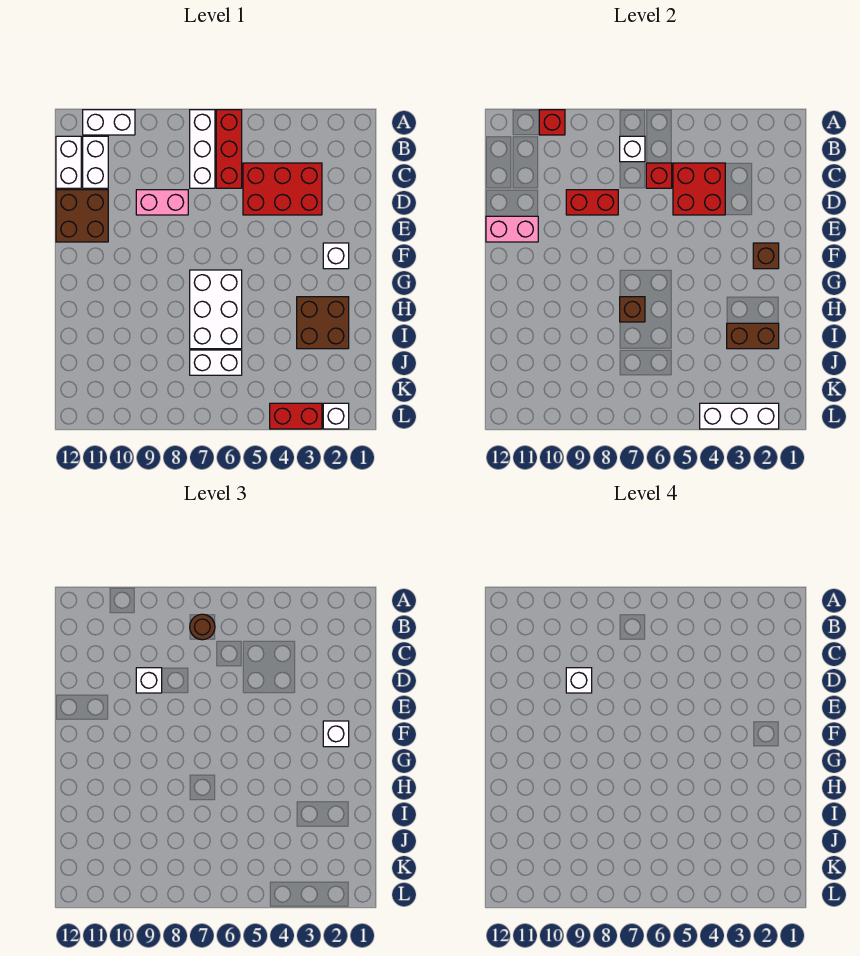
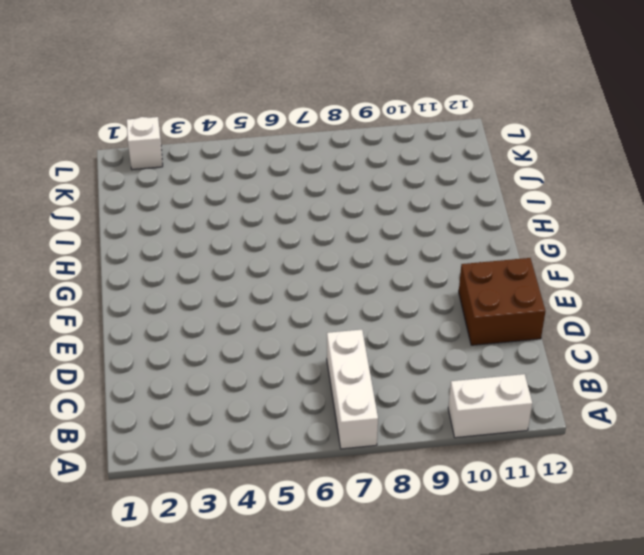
none -> red 1x3 brick [216,110,242,188]
none -> white 1x2 brick [83,136,108,188]
none -> white 1x2 brick [56,136,81,188]

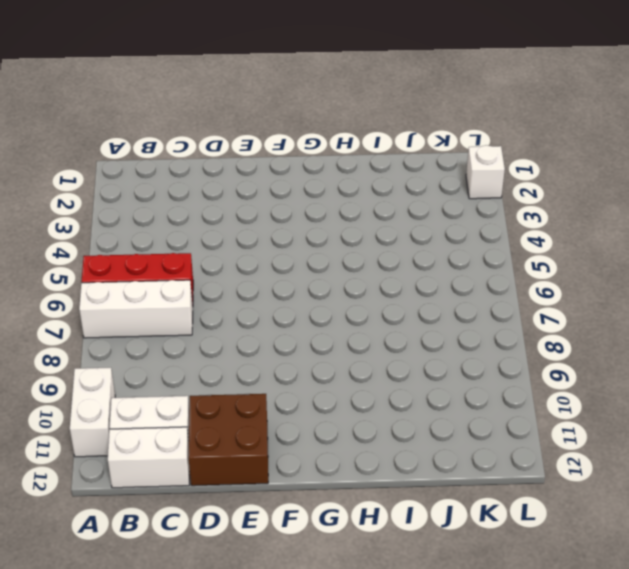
none -> red 2x3 brick [243,163,322,215]
none -> pink 1x2 brick [136,190,188,215]
none -> white 1x1 brick [323,243,349,269]

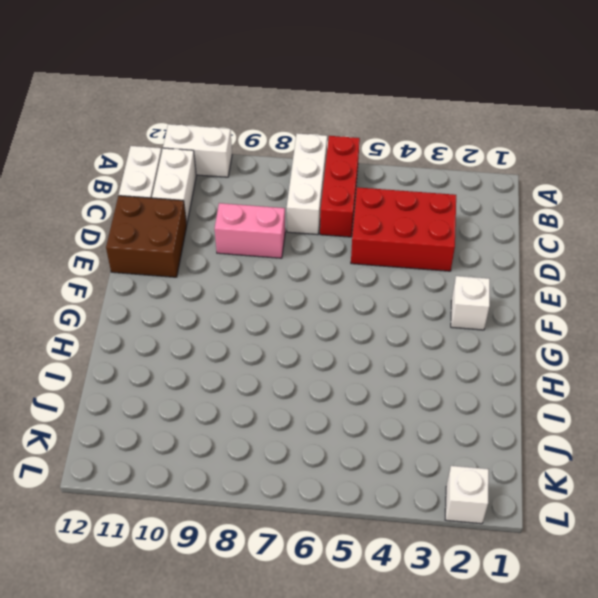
none -> white 2x3 brick [190,270,242,349]
none -> brown 2x2 brick [297,297,349,349]
none -> white 1x2 brick [190,350,242,375]

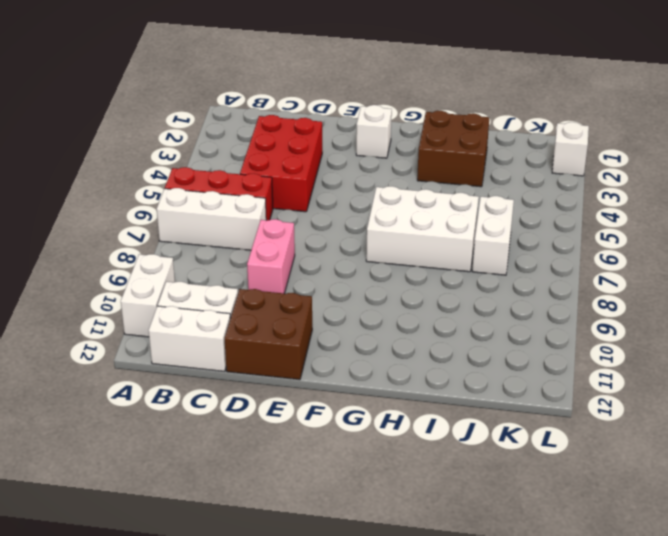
none -> red 1x2 brick [270,403,322,429]
none -> red 1x1 brick [539,110,565,135]
none -> white 1x1 brick [620,136,645,162]

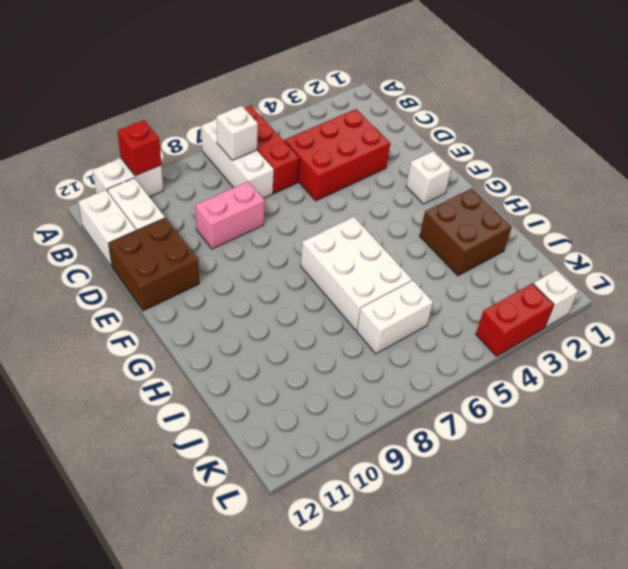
none -> red 2x2 brick [673,163,725,215]
none -> red 1x1 brick [646,163,672,188]
none -> red 1x2 brick [566,190,618,215]

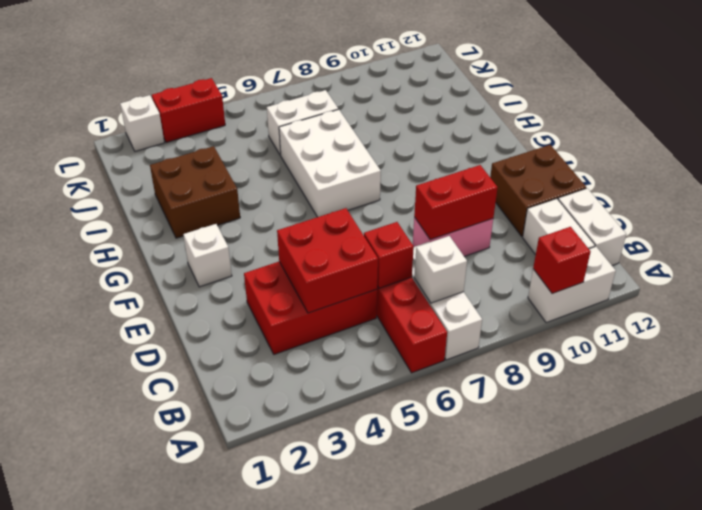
none -> pink 1x2 brick [486,216,538,242]
none -> brown 1x1 brick [753,243,779,269]
none -> brown 1x1 brick [620,297,645,322]

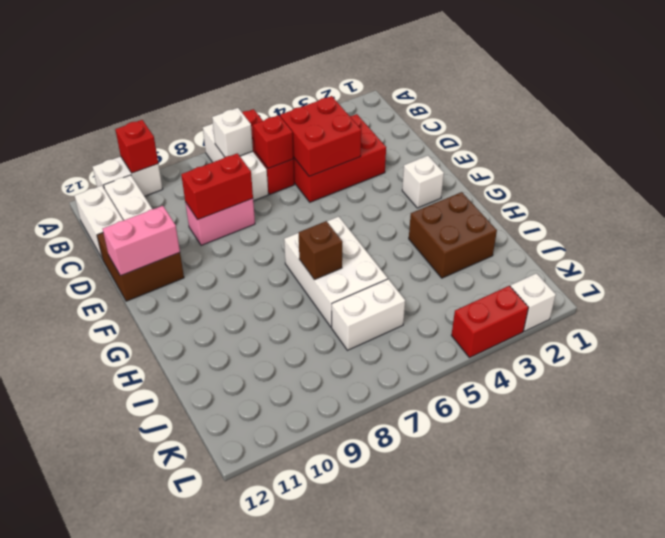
none -> brown 1x1 brick [753,243,779,269]
none -> brown 1x2 brick [727,323,779,349]
none -> white 1x3 brick [700,403,779,429]

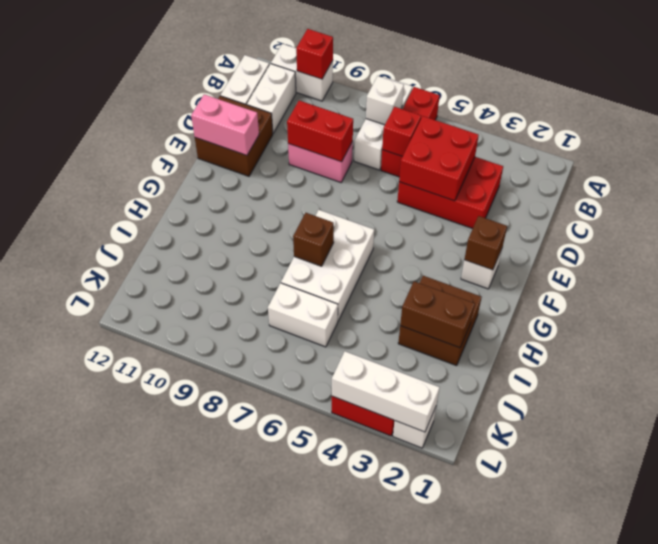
none -> brown 1x1 round brick [190,614,215,640]
none -> white 1x1 brick [136,668,162,693]
none -> white 1x1 brick [323,721,349,747]

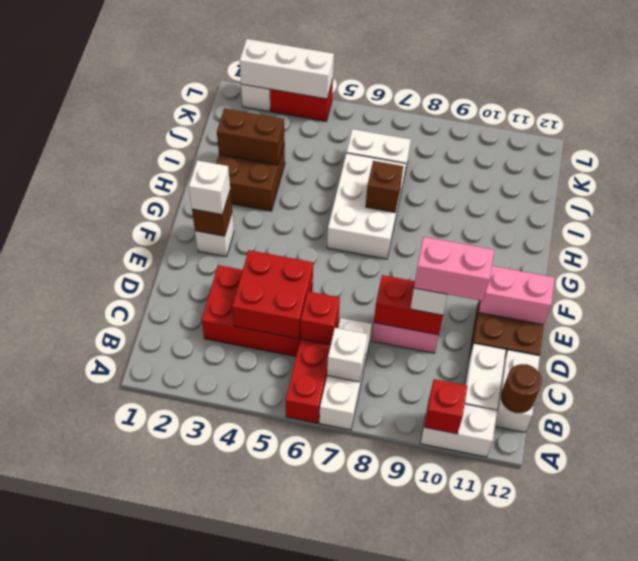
brown 1x1 round brick [501,364,542,413] -> brown 1x1 round brick moved to [190,614,215,640]
pink 1x2 brick [414,237,494,301] -> white 1x1 brick [566,668,592,693]

